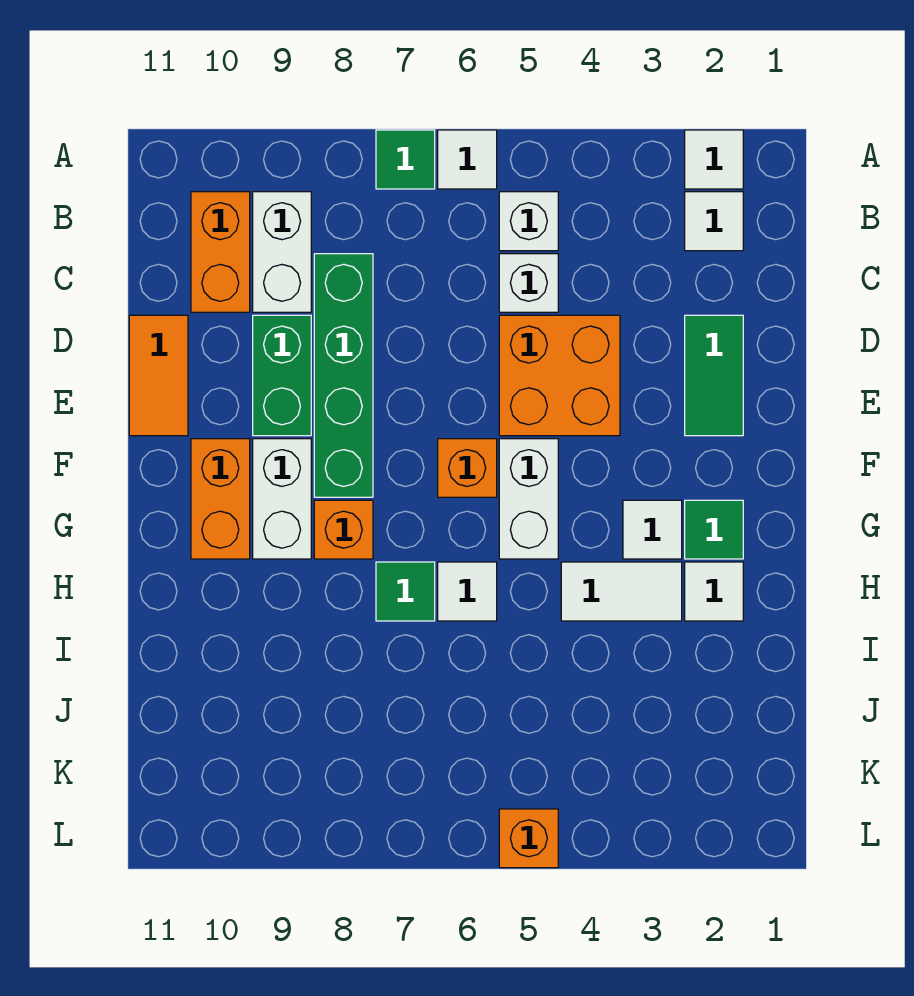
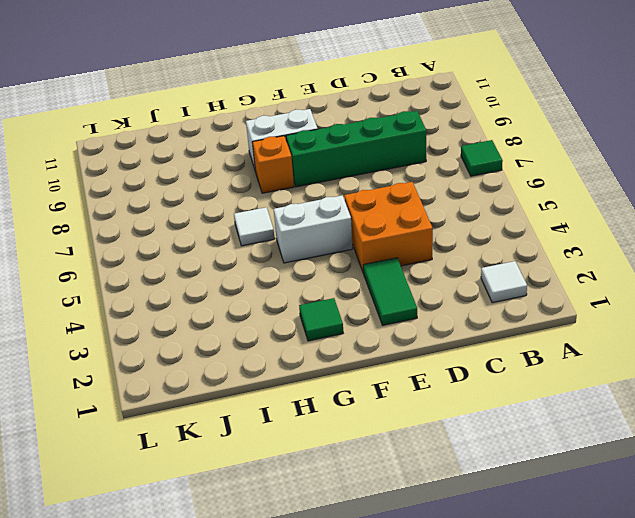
green 1x2 tile [363,258,417,325] -> green 1x2 tile turned to [685,315,743,436]
none -> white 1x1 tile [685,130,743,189]
none -> white 1x1 tile [438,130,497,189]
none -> white 1x1 brick [499,192,558,251]

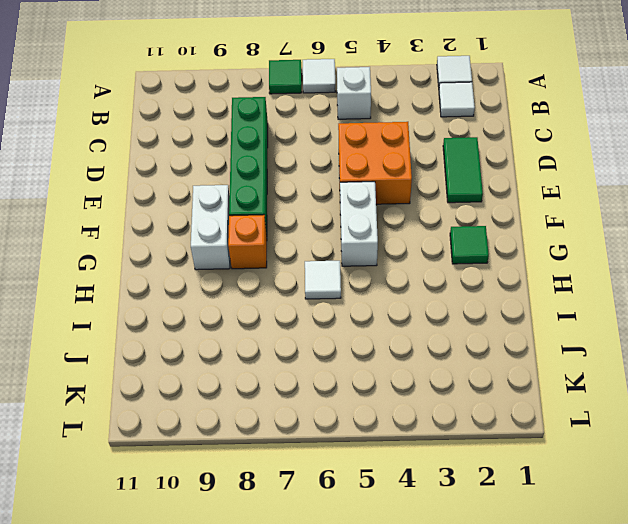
none -> white 1x2 brick [253,192,311,312]
none -> orange 1x2 brick [191,192,250,312]
none -> white 1x1 brick [499,254,558,312]

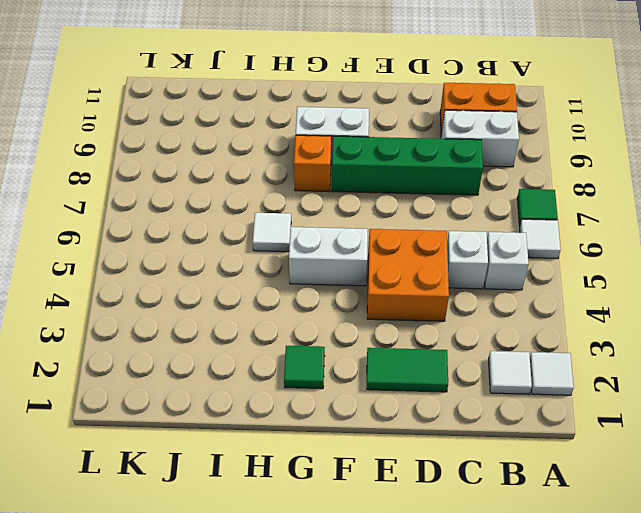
none -> green 1x2 brick [253,315,311,436]
none -> orange 1x2 tile [129,315,188,436]
none -> orange 1x1 brick [438,439,497,497]

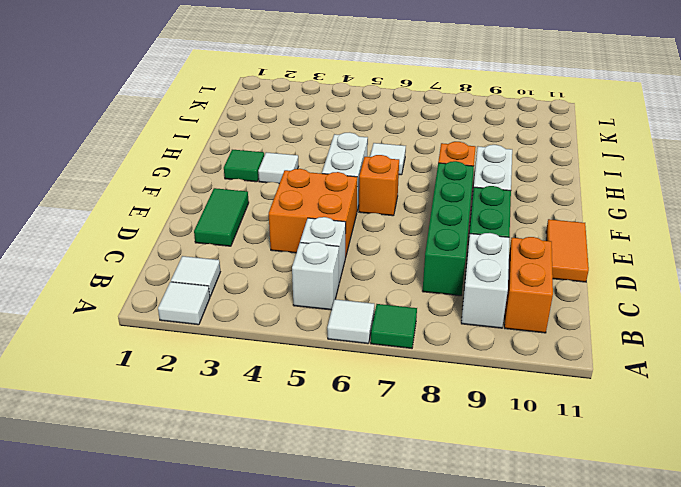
none -> orange 1x2 brick [191,439,250,559]
none -> white 1x1 tile [685,562,743,621]
none -> white 1x2 tile [561,562,682,621]

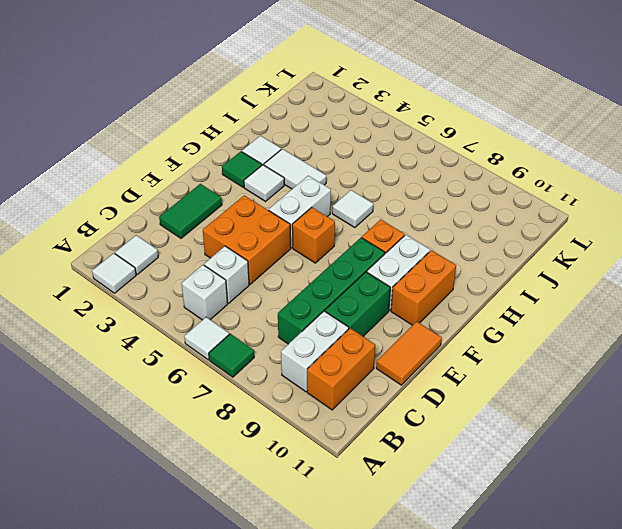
none -> green 1x1 tile [376,562,435,621]
none -> orange 1x1 brick [499,809,558,868]

